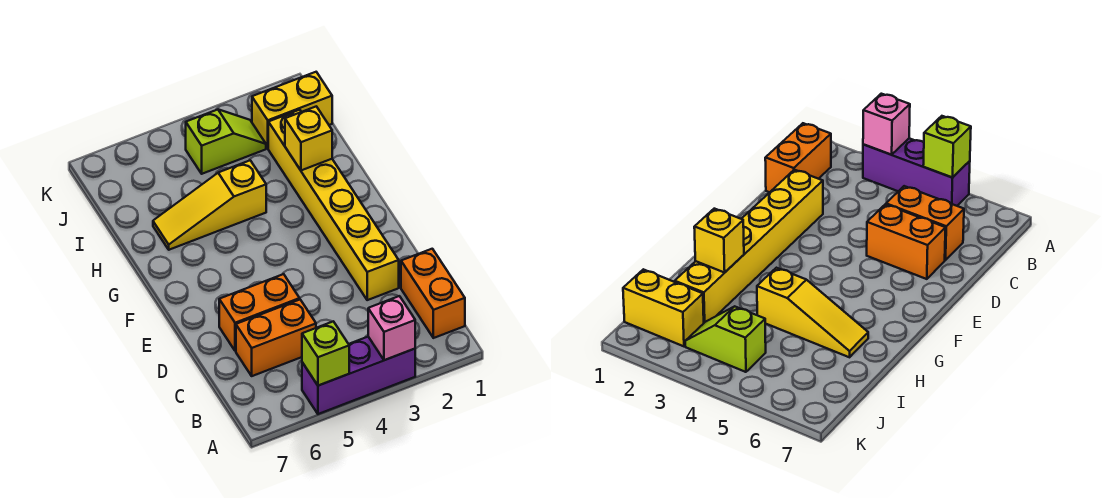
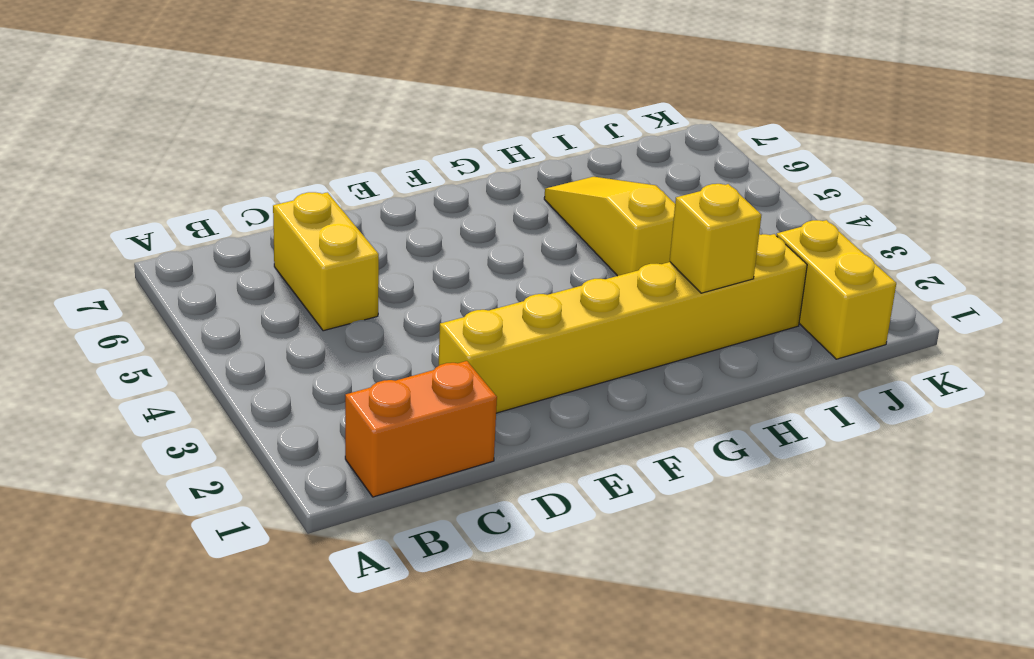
yellow 1x2 brick [273,192,379,331] -> orange 1x2 brick [236,300,316,376]
none -> purple 1x3 brick [302,337,415,414]
none -> orange 1x2 brick [219,274,300,351]

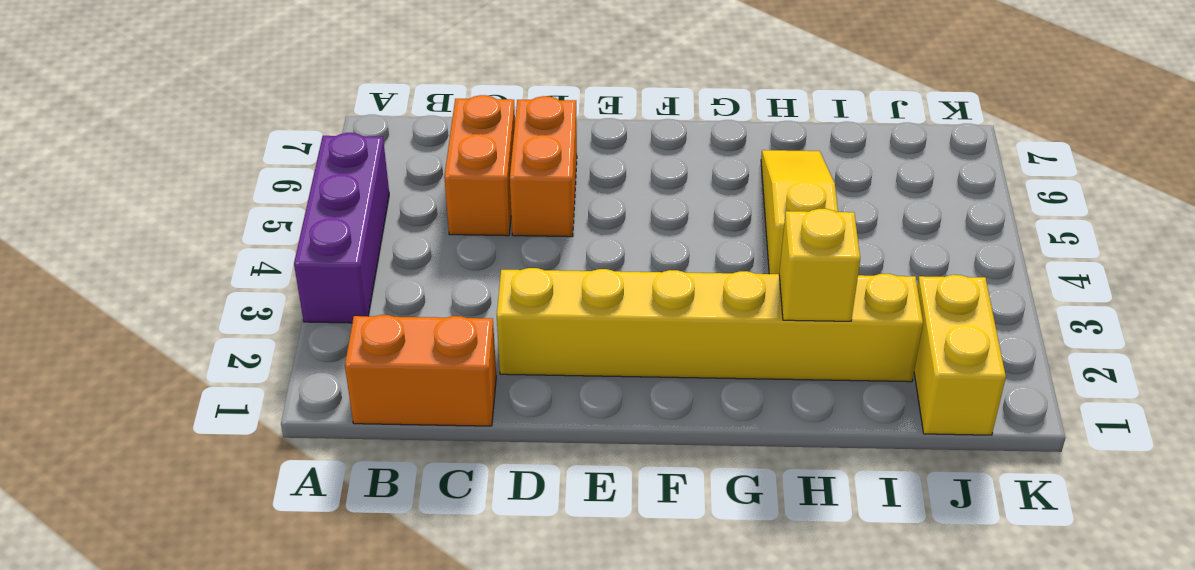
none -> lime 1x2 slope [186,110,266,174]
none -> pink 1x1 brick [368,296,415,360]

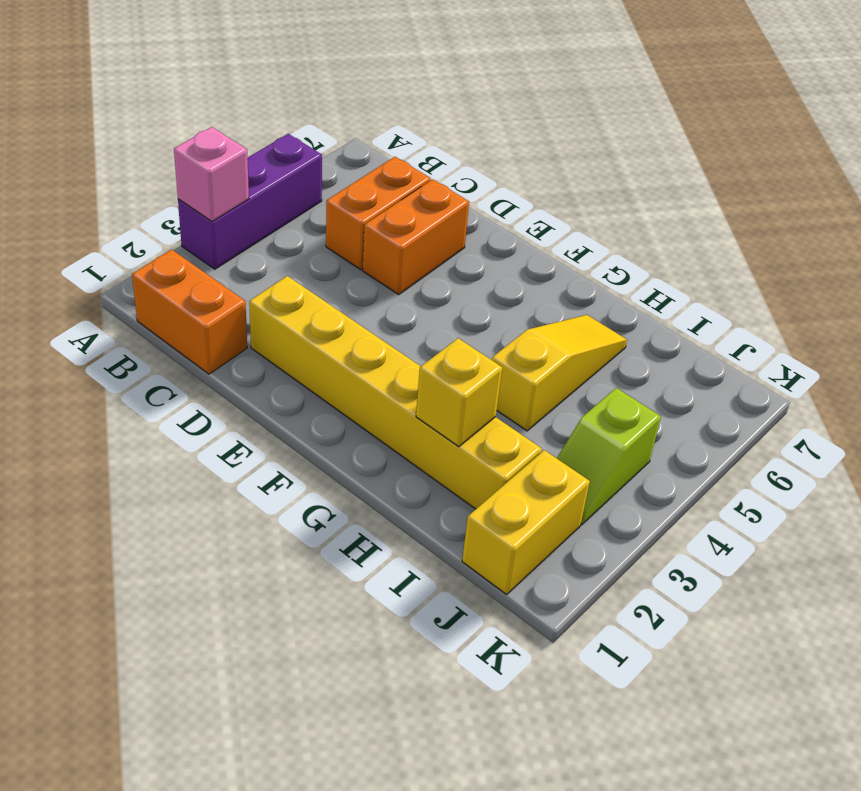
none -> lime 1x1 brick [302,321,349,386]

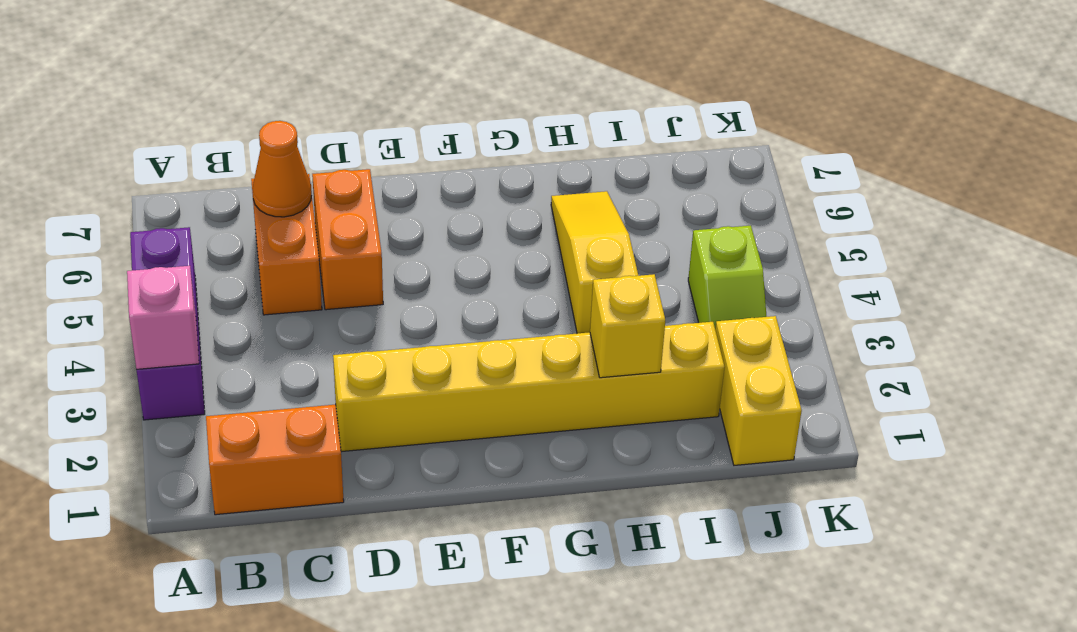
orange 1x1 cone [252,121,312,217] -> none
none -> lime 1x1 brick [302,321,349,386]

